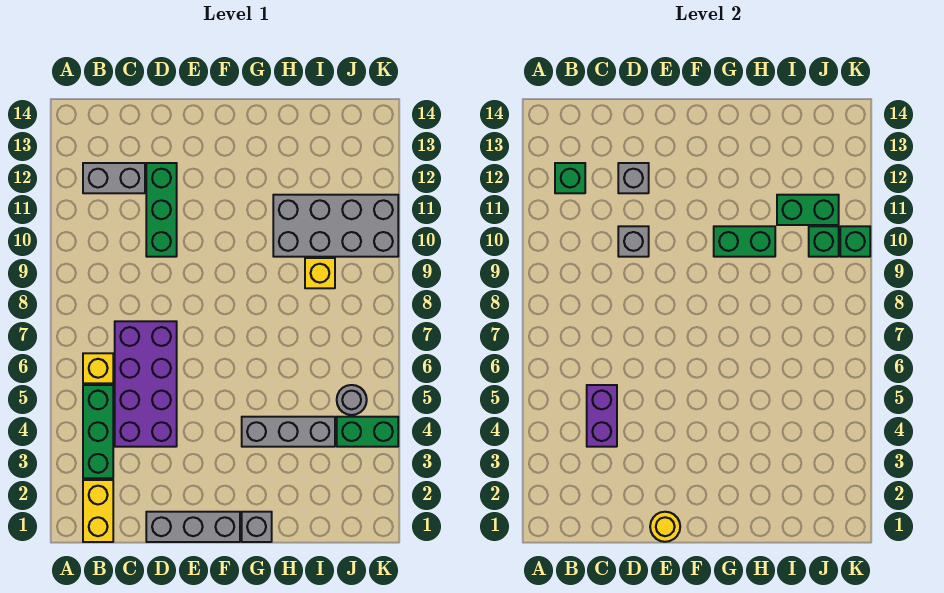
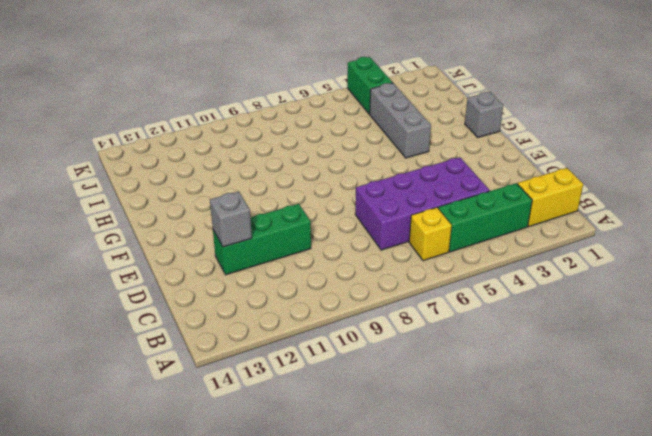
none -> grey 1x2 brick [83,163,145,193]
none -> grey 1x3 brick [146,512,240,542]
none -> grey 2x4 brick [273,195,398,257]

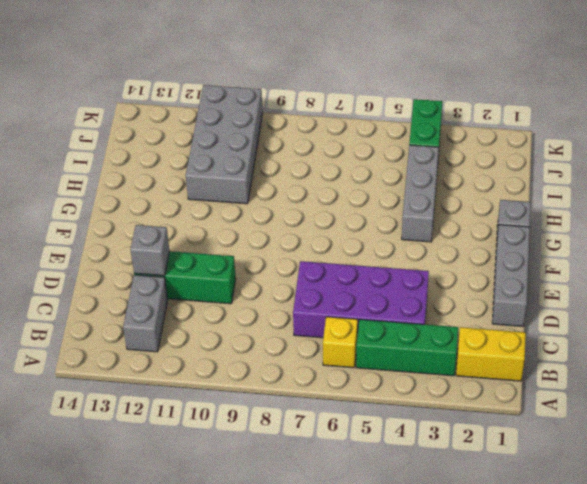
none -> yellow 1x1 brick [305,258,335,288]
none -> grey 1x1 round brick [337,385,367,415]
none -> green 1x1 brick [555,163,585,193]

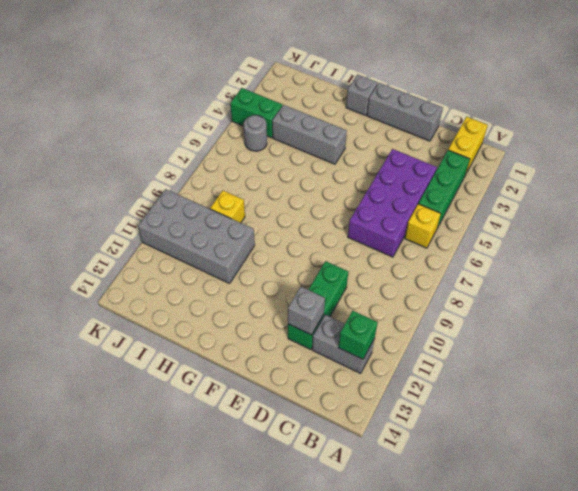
none -> purple 1x2 brick [587,385,617,447]
none -> grey 1x1 brick [618,226,649,257]
none -> yellow 1x1 round brick [650,512,680,542]

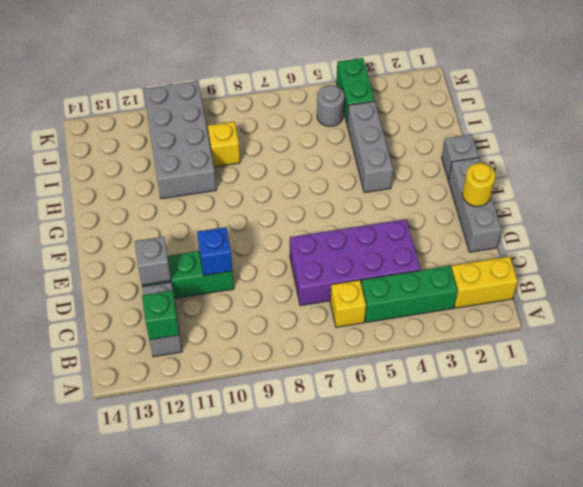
blue 1x1 brick [197,227,232,276] -> grey 1x1 brick [618,226,649,257]
none -> purple 1x2 brick [587,385,617,447]
none -> green 1x2 brick [714,226,775,257]
none -> green 1x2 brick [777,195,839,225]

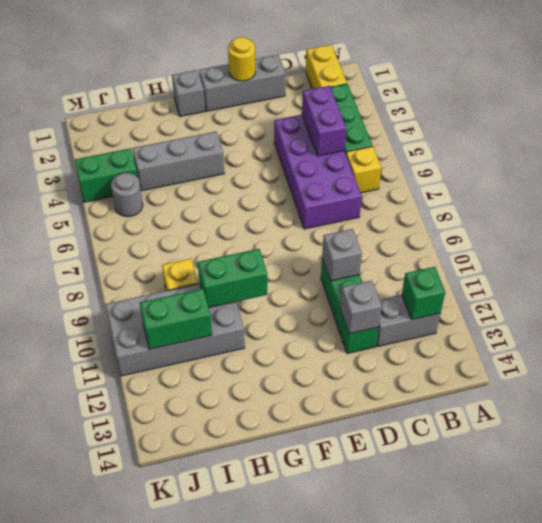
none -> green 1x1 brick [809,226,839,257]
none -> green 1x1 brick [840,226,870,257]

